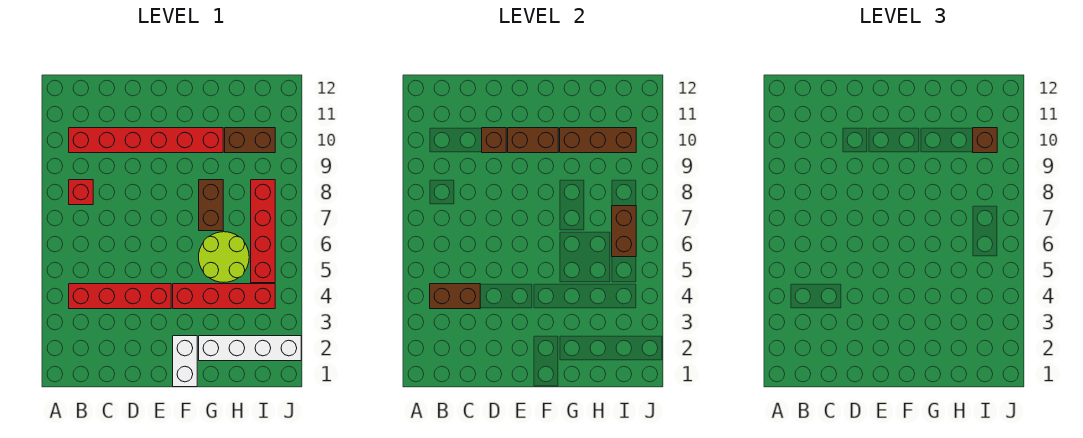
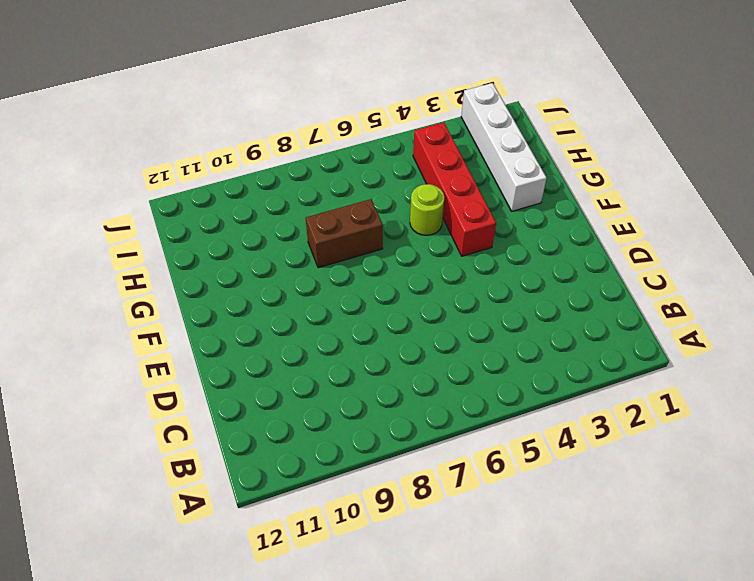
lime 1x1 round brick [410,184,445,235] -> lime 2x2 round brick [199,232,249,282]
none -> red 1x4 brick [69,284,171,309]
none -> red 1x1 brick [69,180,93,205]
none -> red 1x6 brick [69,128,223,153]

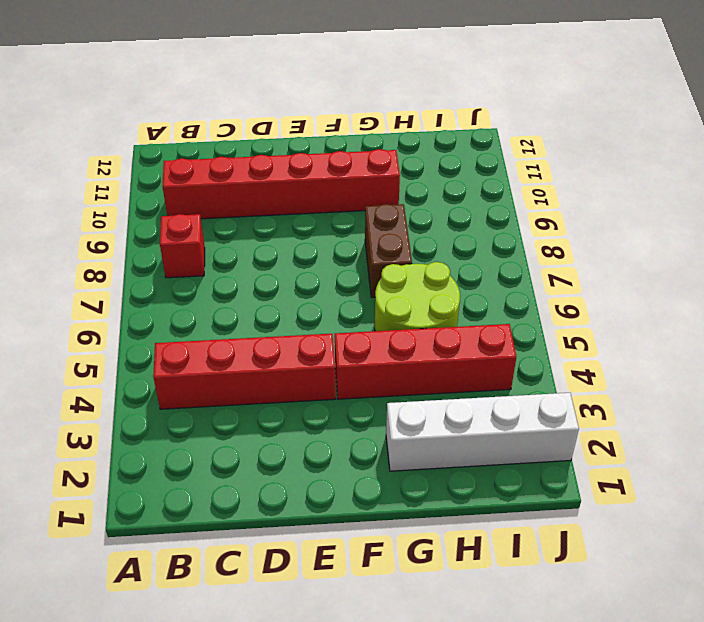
none -> white 1x2 brick [173,336,197,387]
none -> brown 1x2 brick [225,128,275,153]
none -> red 1x4 brick [251,180,275,283]

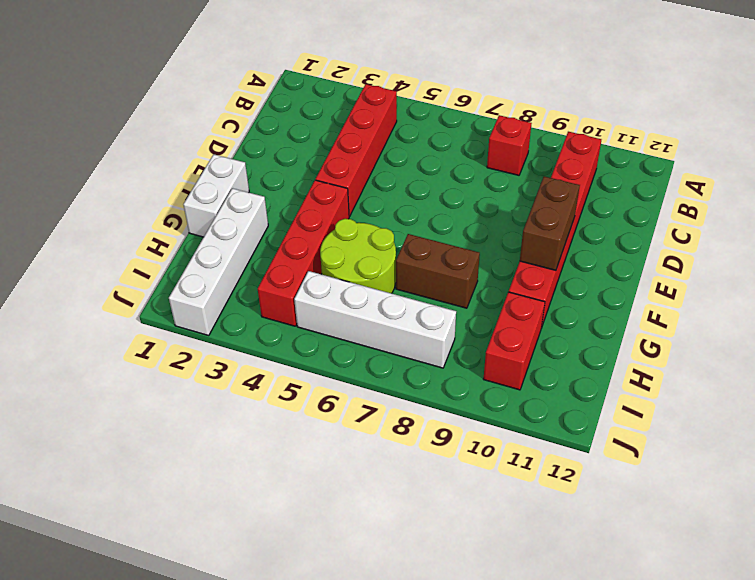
white 1x2 brick [183,154,249,237] -> white 1x2 brick turned to [173,336,197,387]
red 1x2 brick [483,292,545,390] -> brown 1x2 brick [225,128,275,153]
white 1x4 brick [294,271,456,368] -> red 1x4 brick [251,180,275,283]
none -> brown 1x2 brick [430,284,480,309]
none -> brown 1x1 brick [482,128,506,153]
none -> brown 1x3 brick [560,128,636,153]

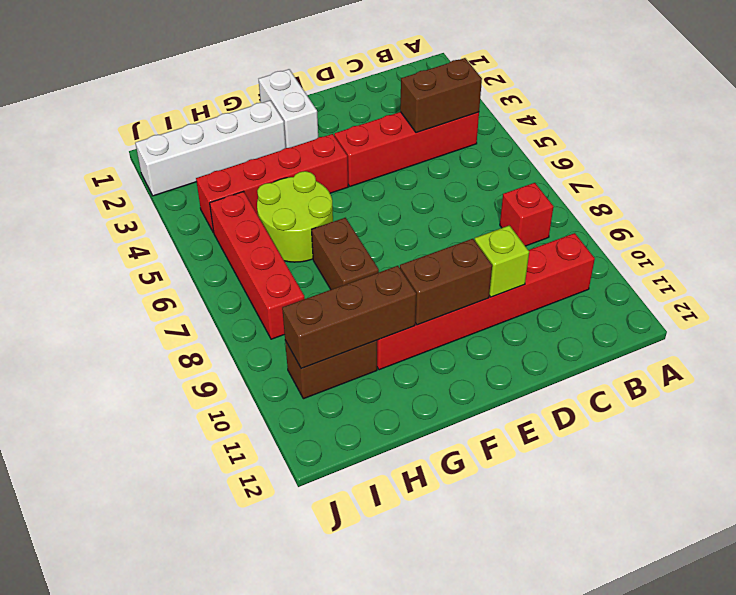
lime 1x1 brick [475,225,529,297] -> brown 1x1 brick [482,128,506,153]
none -> brown 1x2 brick [612,206,636,257]
none -> brown 1x1 brick [973,128,997,153]

